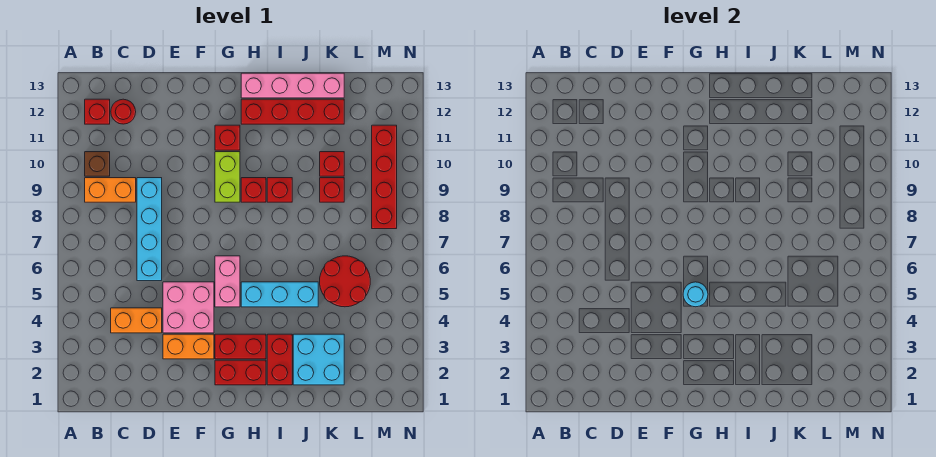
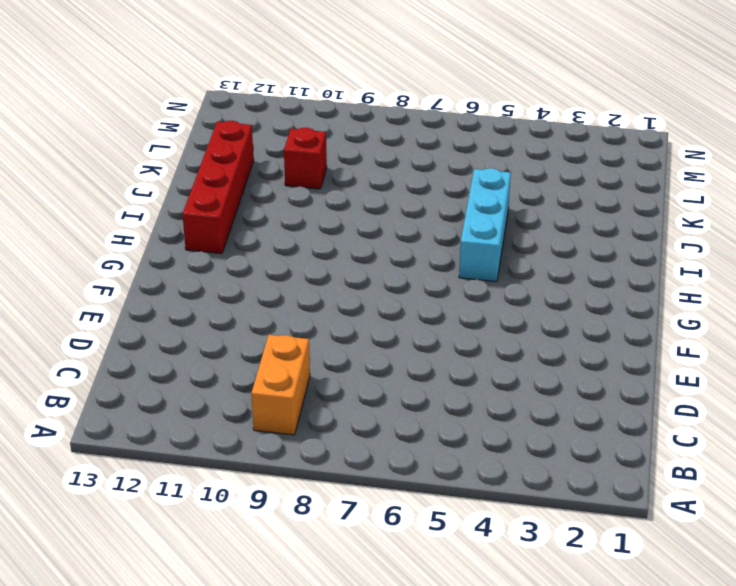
none -> brown 1x1 brick [85,152,110,176]
none -> red 1x1 brick [85,99,110,124]
none -> orange 1x2 brick [111,308,162,333]

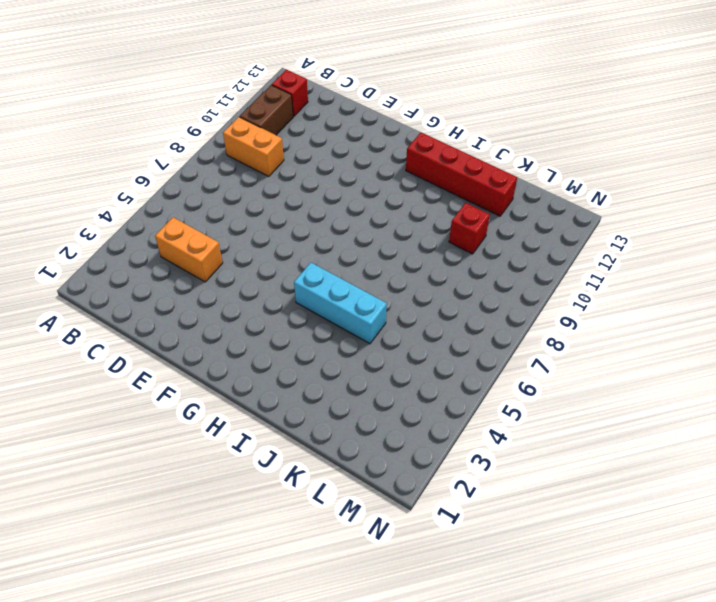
brown 1x2 brick [240,85,293,135] -> brown 1x1 brick [85,152,110,176]
none -> red 1x1 round brick [111,99,136,124]
none -> cyan 1x4 brick [137,178,162,281]
none -> orange 1x2 brick [163,334,214,359]

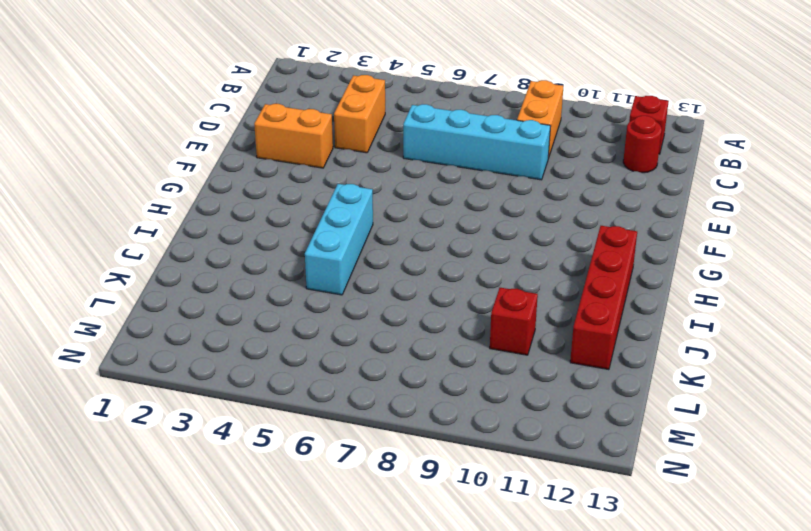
orange 1x2 brick [254,104,333,168] -> orange 1x2 brick turned to [163,334,214,359]
none -> brown 1x1 brick [85,152,110,176]
none -> pink 2x2 brick [163,282,214,333]
none -> red 1x2 brick [215,360,266,385]

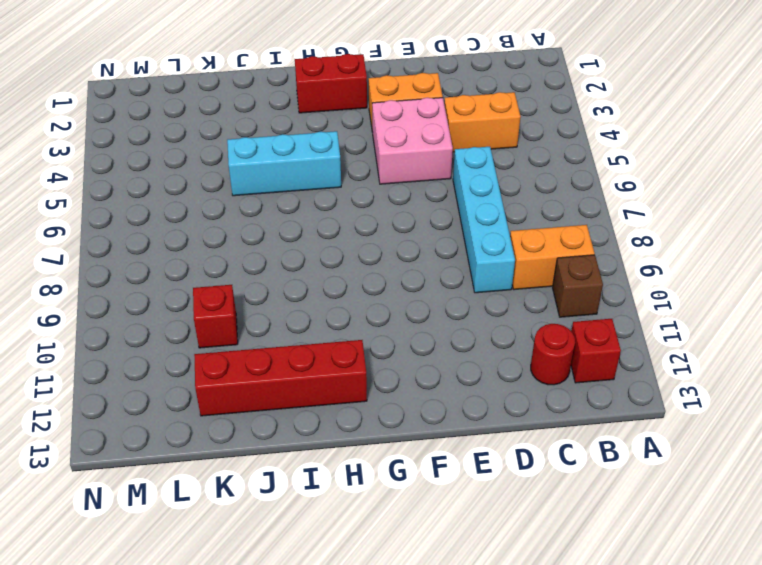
none -> red 1x2 brick [215,334,266,359]
none -> pink 1x2 brick [215,256,240,307]
none -> lime 1x2 brick [215,152,240,202]

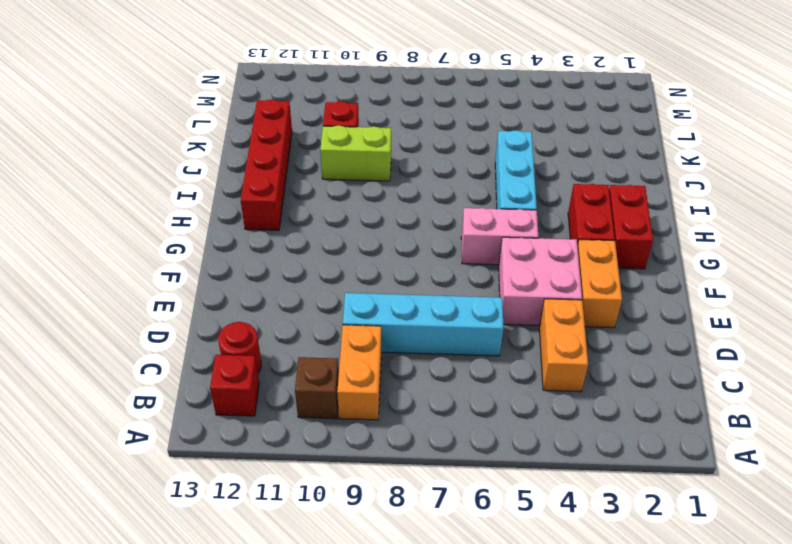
lime 1x2 brick [320,125,391,181] -> lime 1x2 brick moved to [215,152,240,202]
none -> red 1x1 brick [215,125,240,150]
none -> red 1x1 brick [241,178,266,202]
none -> pink 1x4 brick [241,73,344,98]

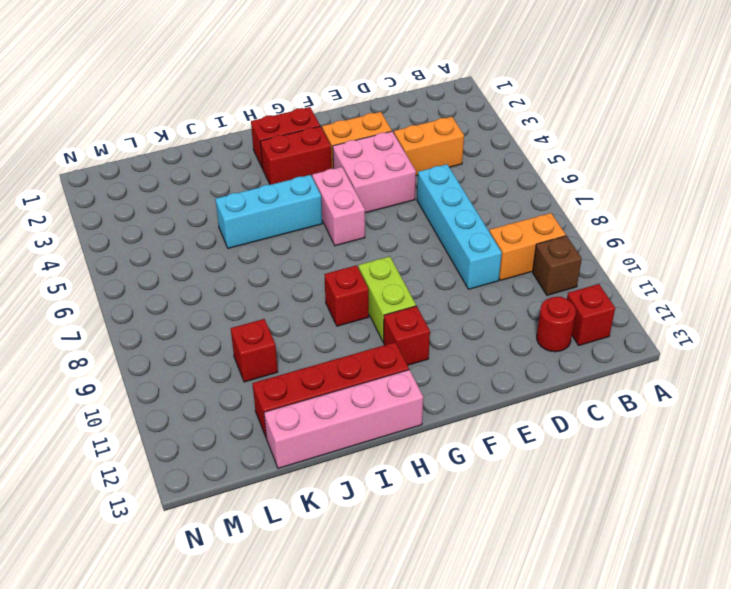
none -> red 1x2 brick [267,334,292,385]
none -> red 1x1 brick [267,178,292,202]
none -> cyan 2x2 brick [293,334,344,385]

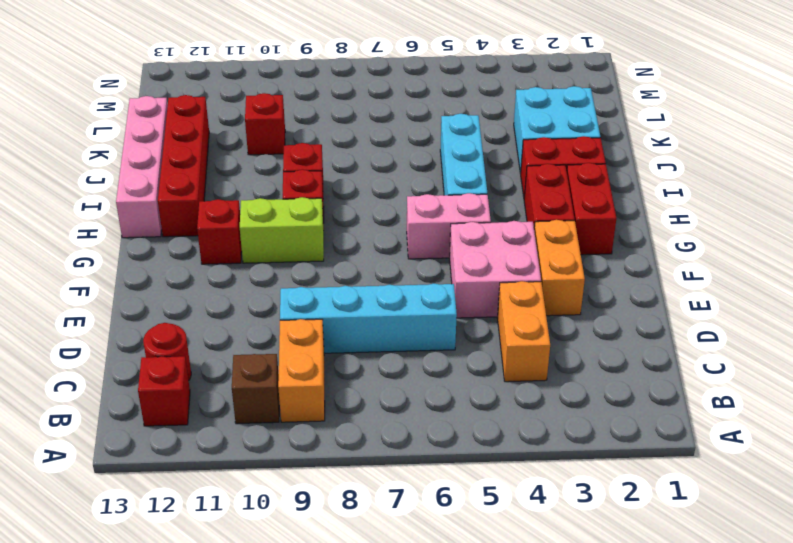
none -> red 2x2 round brick [320,256,370,307]
none -> red 1x1 brick [320,178,344,202]
none -> red 1x4 brick [372,125,397,229]

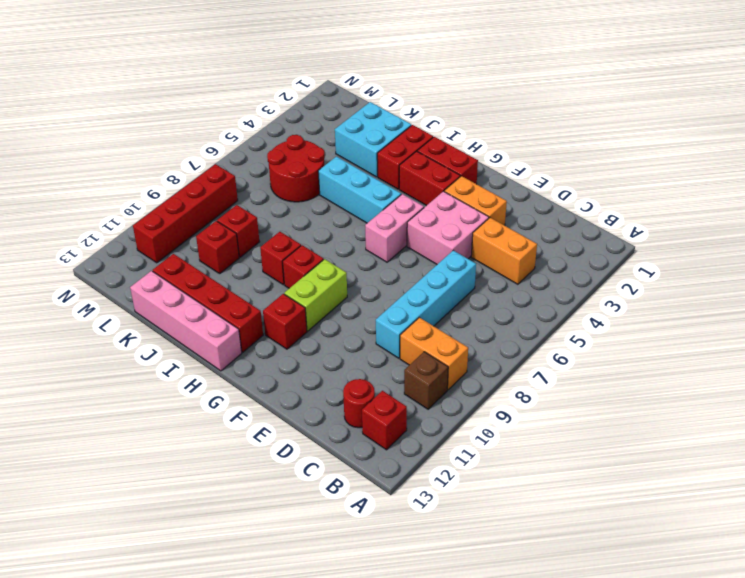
none -> cyan 1x1 round brick [683,282,708,307]

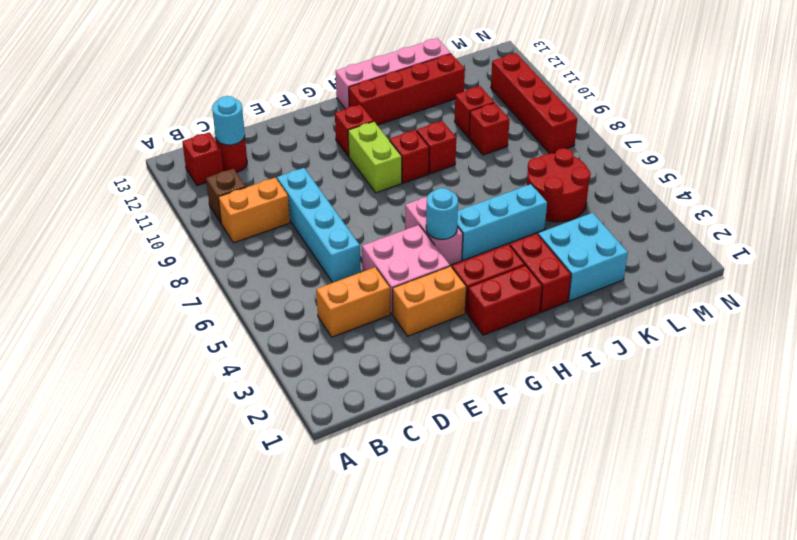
cyan 1x1 round brick [212,96,245,145] -> none

